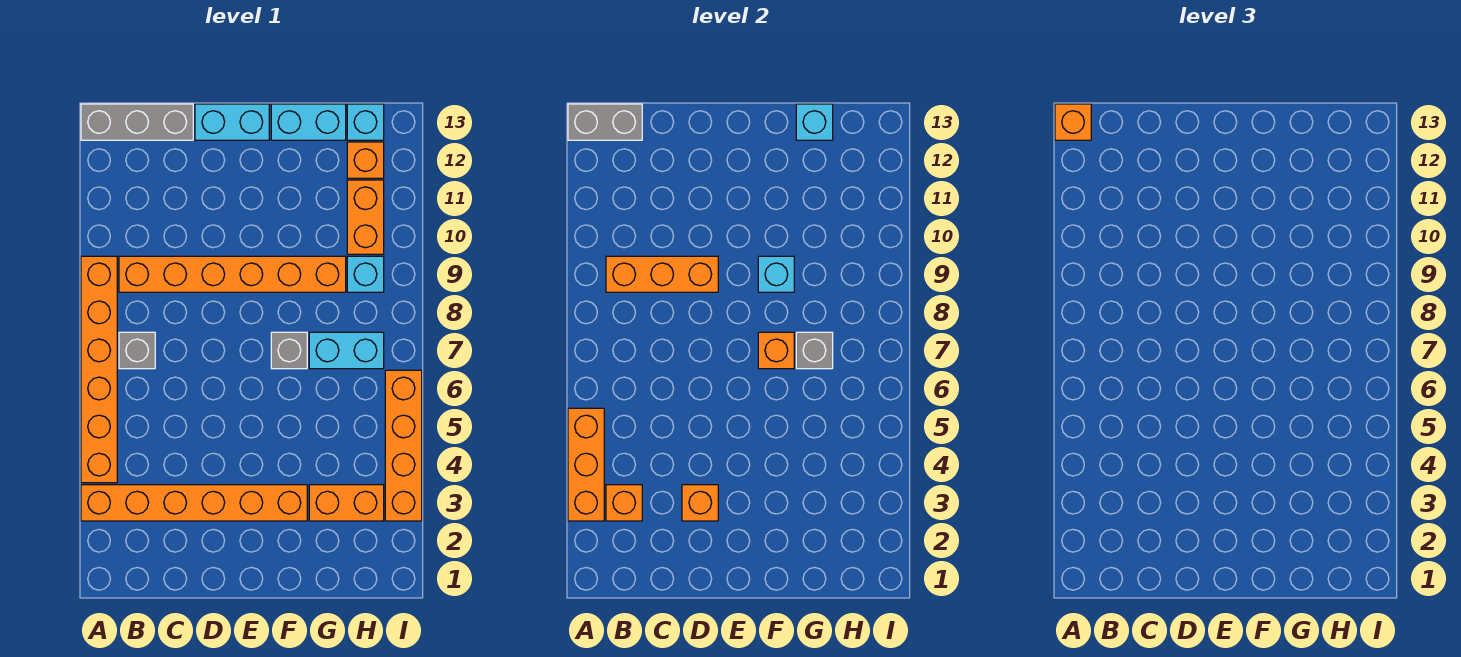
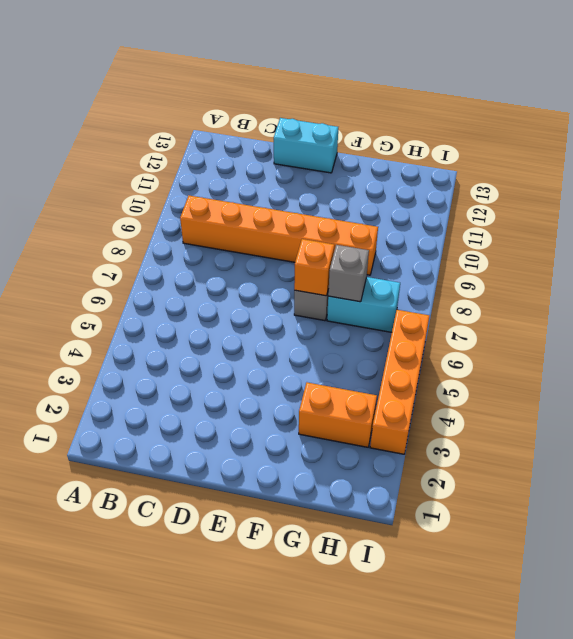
none -> orange 1x6 brick [81,485,307,521]
none -> orange 1x6 brick [81,256,117,483]
none -> grey 1x3 brick [81,104,193,140]

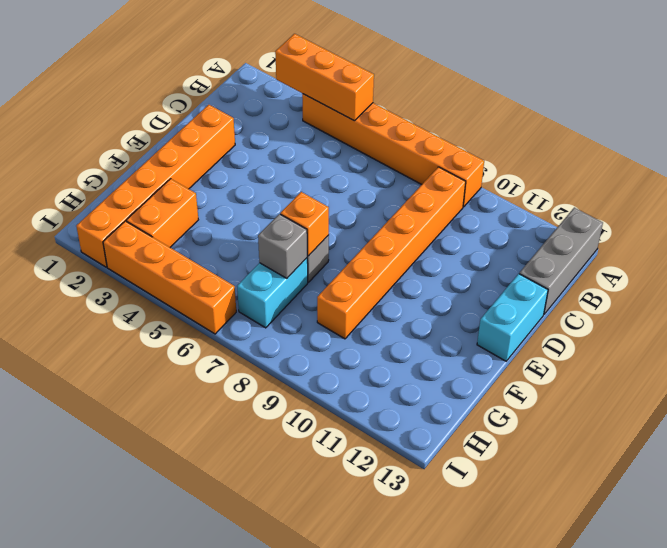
orange 1x6 brick [76,105,235,267] -> orange 1x6 brick moved to [81,485,307,521]
none -> grey 1x1 brick [119,332,155,369]
none -> cyan 1x2 brick [271,104,346,140]
none -> cyan 1x1 brick [347,256,384,292]

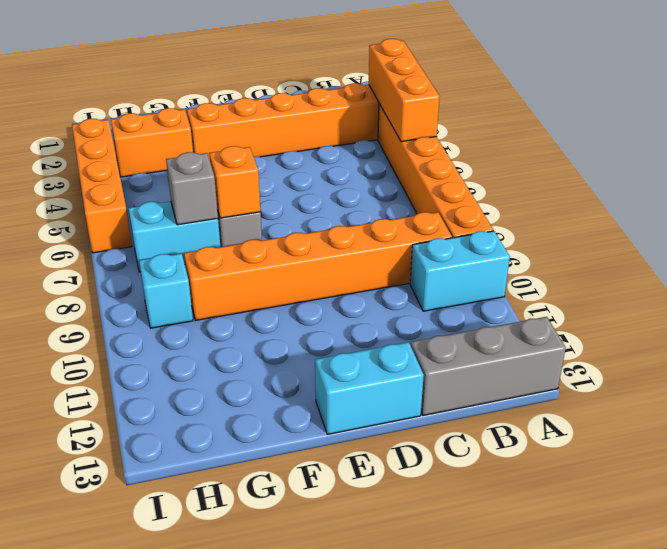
cyan 1x2 brick [410,231,510,311] -> cyan 1x2 brick moved to [271,104,346,140]
none -> grey 1x1 brick [119,332,155,369]
none -> orange 1x2 brick [347,180,384,254]
none -> orange 1x1 brick [347,142,384,178]

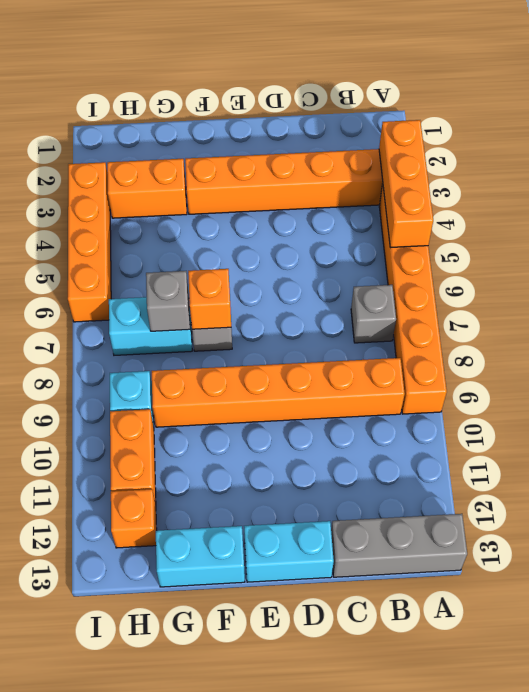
none -> cyan 1x1 brick [347,104,384,140]
none -> grey 1x2 brick [568,104,642,140]
none -> orange 1x1 brick [606,485,642,521]

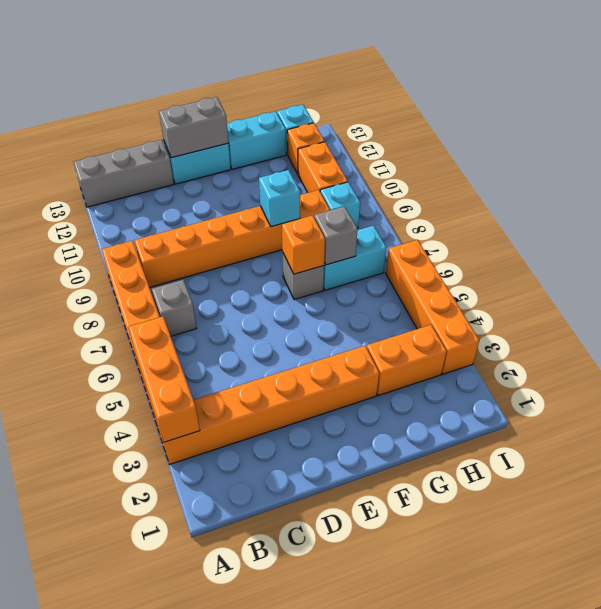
grey 1x2 brick [159,97,228,158] -> grey 1x2 brick moved to [568,104,642,140]
none -> orange 1x1 brick [606,485,642,521]
none -> orange 1x3 brick [606,256,718,292]
none -> orange 1x1 brick [682,485,718,521]

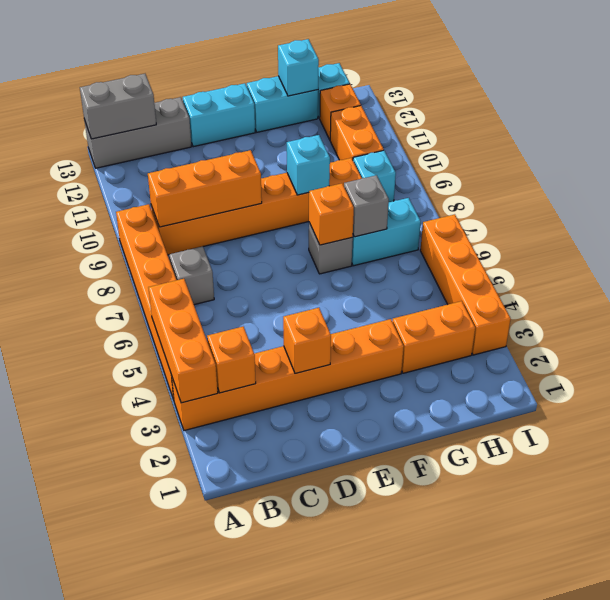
none -> orange 1x1 brick [1055,104,1091,140]

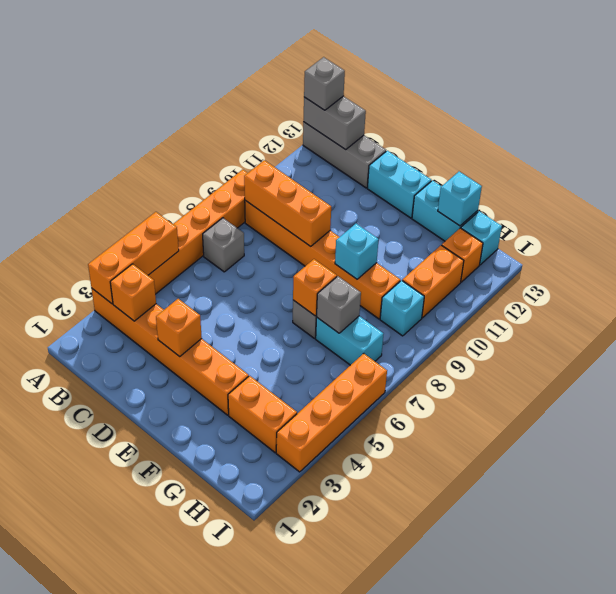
grey 1x1 brick [304,57,345,110] -> orange 1x1 brick [1055,104,1091,140]

